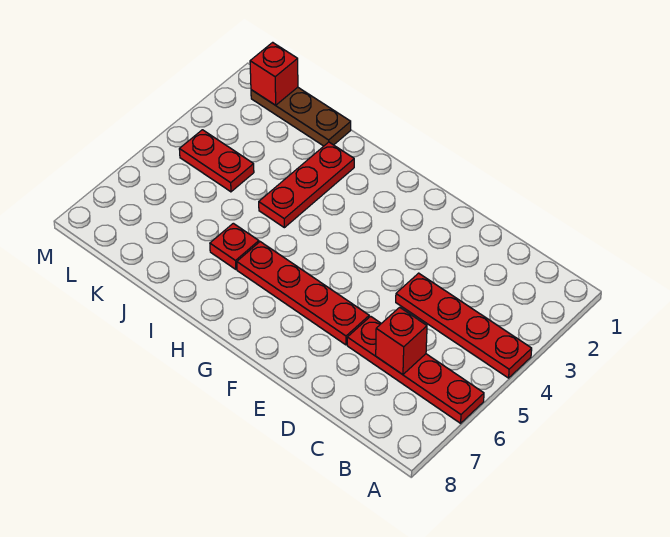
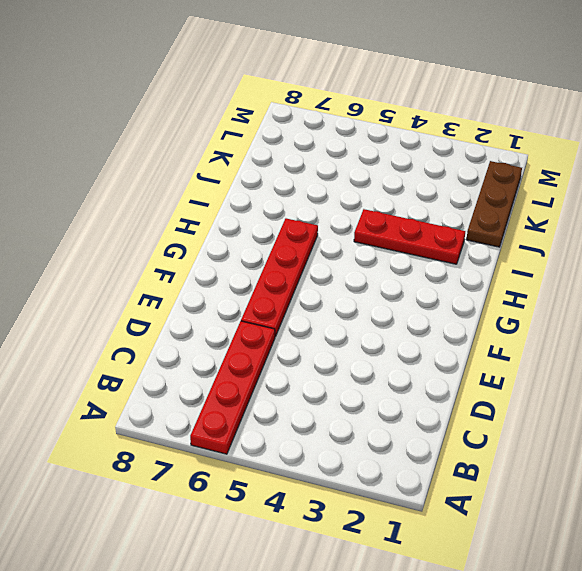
none -> red 1x4 plate [396,273,532,378]
none -> red 1x1 plate [210,223,259,269]

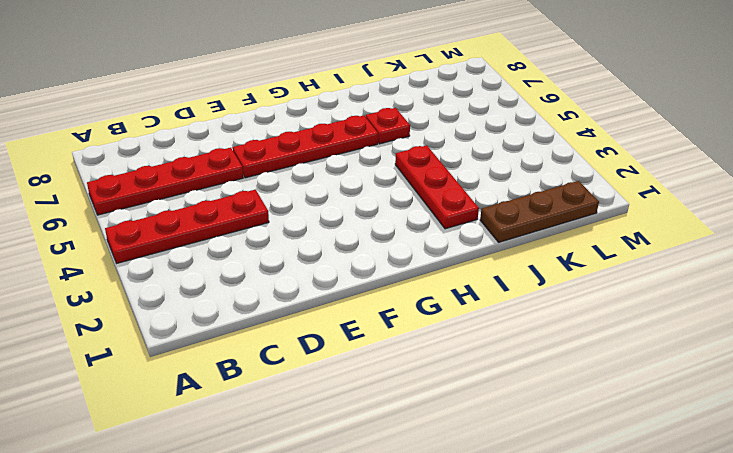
none -> red 1x2 plate [179,130,254,192]
none -> red 1x1 brick [376,307,427,375]

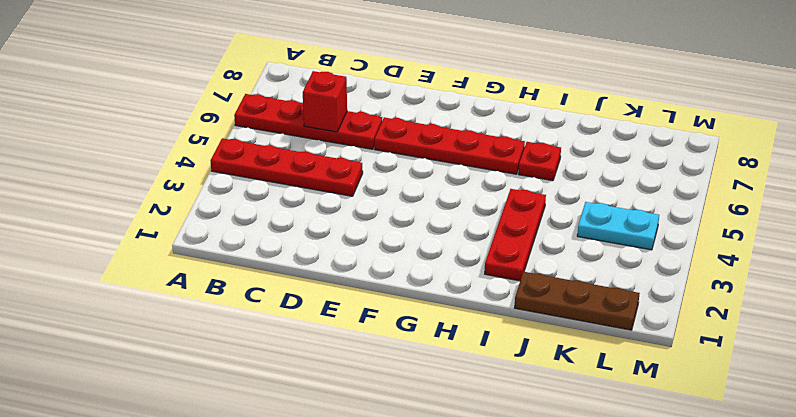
cyan 1x2 plate [577,202,659,250] -> red 1x2 plate [179,130,254,192]
none -> red 1x1 brick [250,42,298,105]

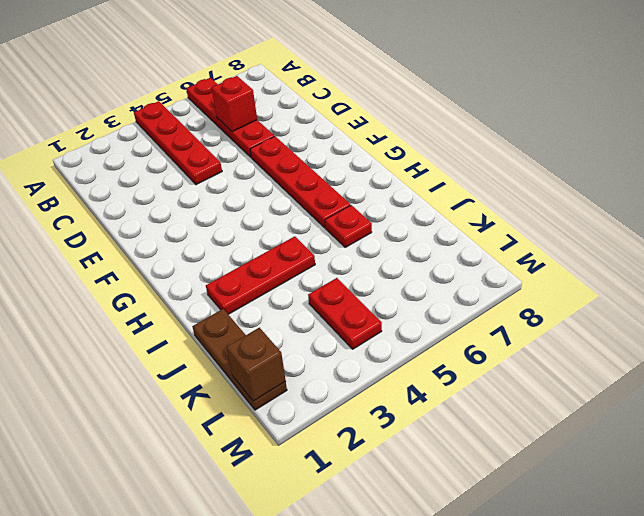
brown 1x1 brick [226,328,286,401] -> red 1x1 brick [250,42,298,105]

